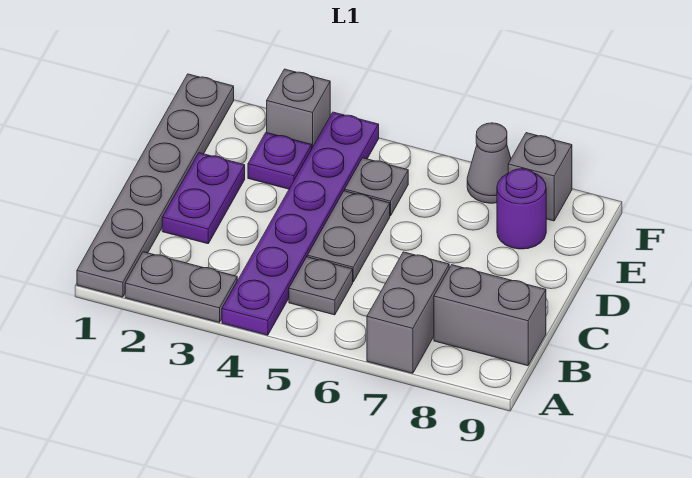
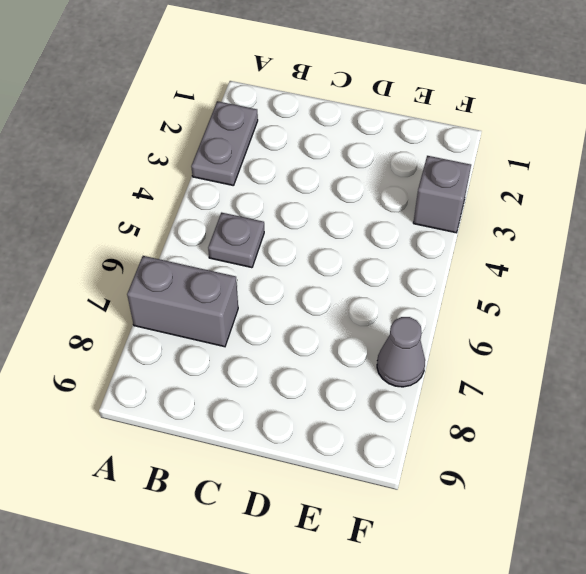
none -> grey 1x6 plate [77,74,234,297]
none -> purple 1x6 plate [222,112,379,335]
none -> grey 1x2 brick [434,265,546,366]

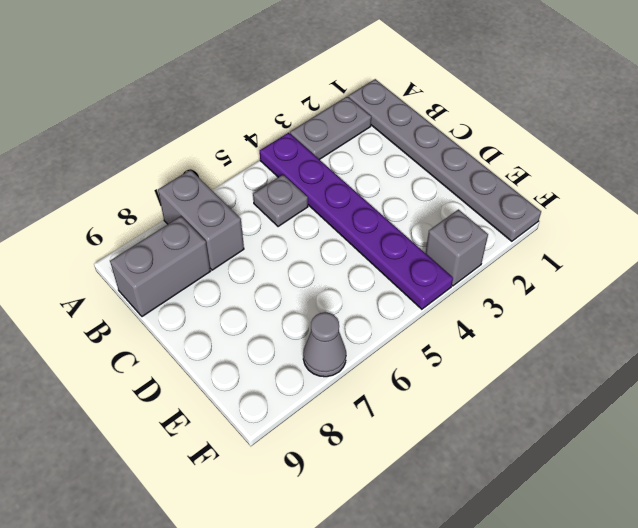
none -> purple 1x2 plate [162,153,245,244]
none -> grey 1x2 plate [307,191,390,282]
none -> purple 1x1 plate [248,132,312,189]

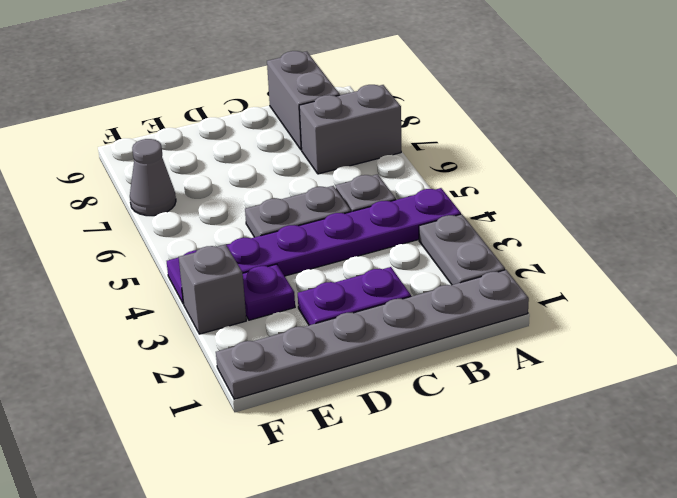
none -> grey 1x1 plate [345,158,408,216]
none -> purple 1x1 round brick [497,169,546,249]
none -> grey 1x1 brick [508,133,572,221]

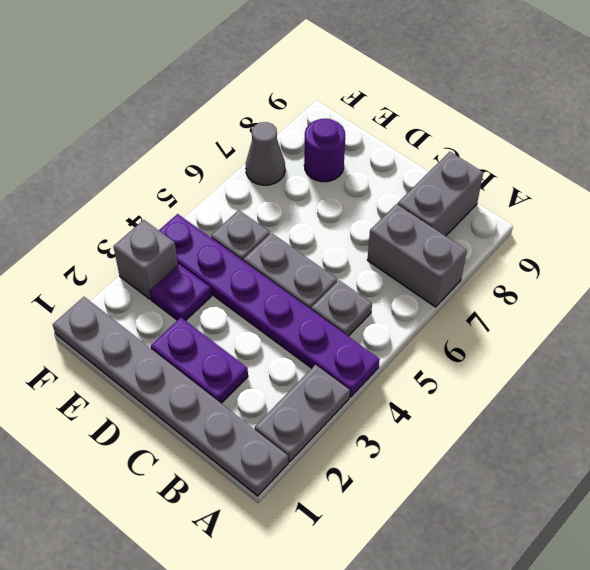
none -> grey 1x1 brick [508,133,572,221]

